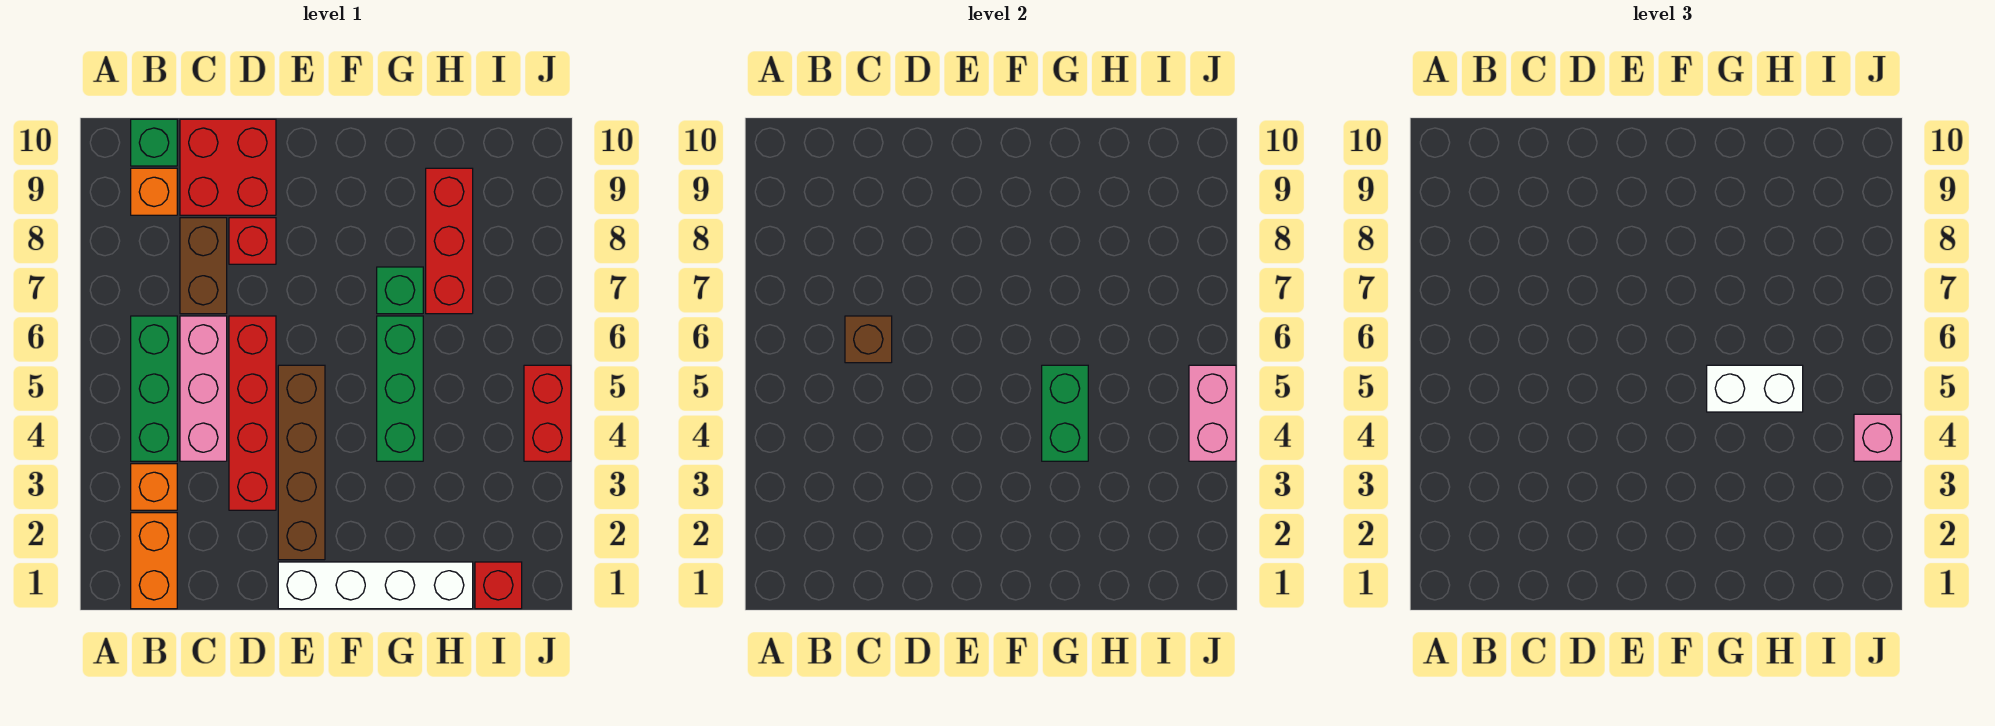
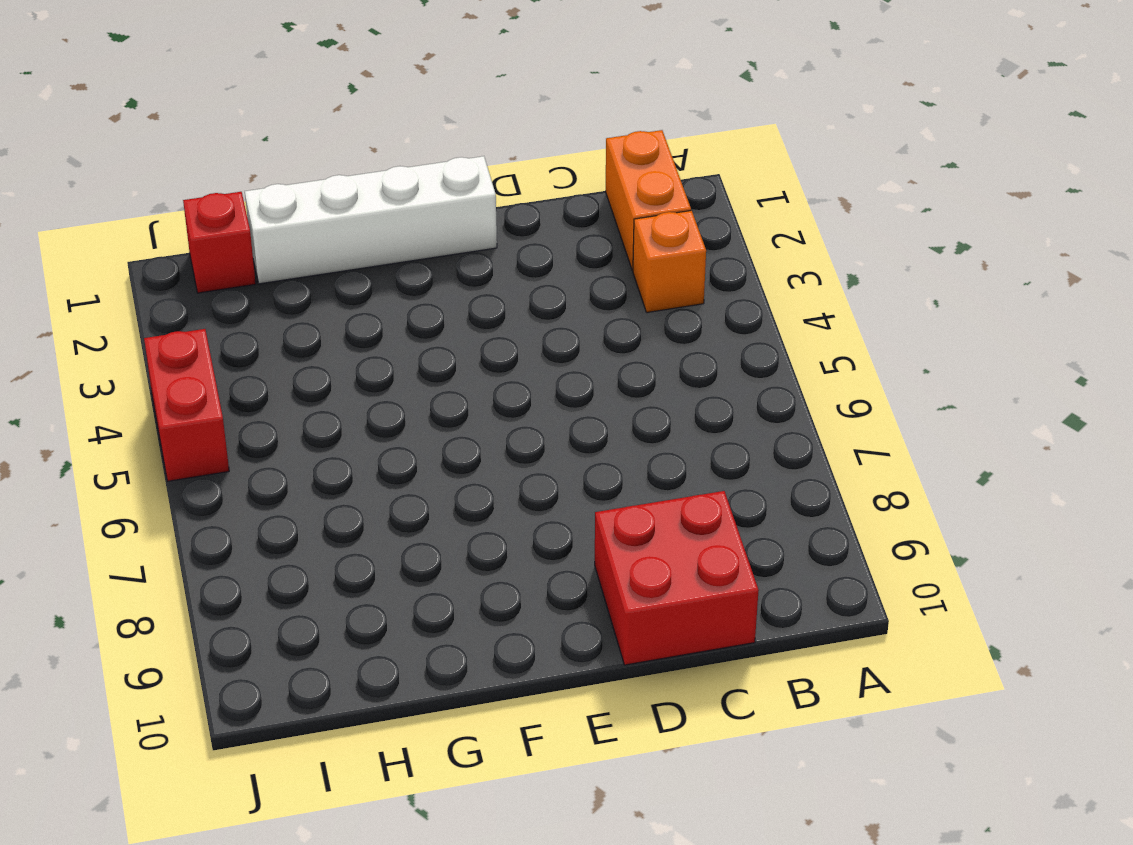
none -> green 1x3 brick [131,316,177,461]
none -> orange 1x1 brick [131,168,177,215]
none -> green 1x1 brick [131,119,177,166]

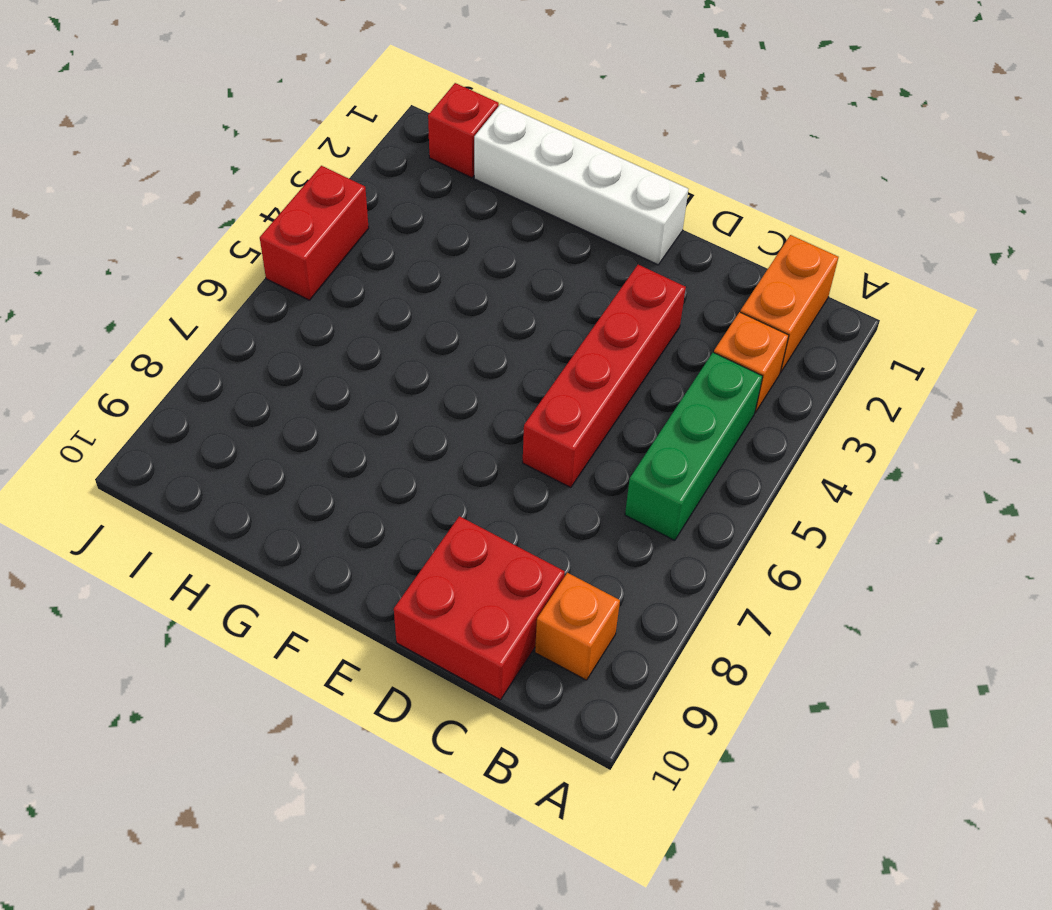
none -> green 1x1 brick [131,119,177,166]
none -> pink 1x3 brick [180,316,227,461]
none -> brown 1x2 brick [180,218,227,314]

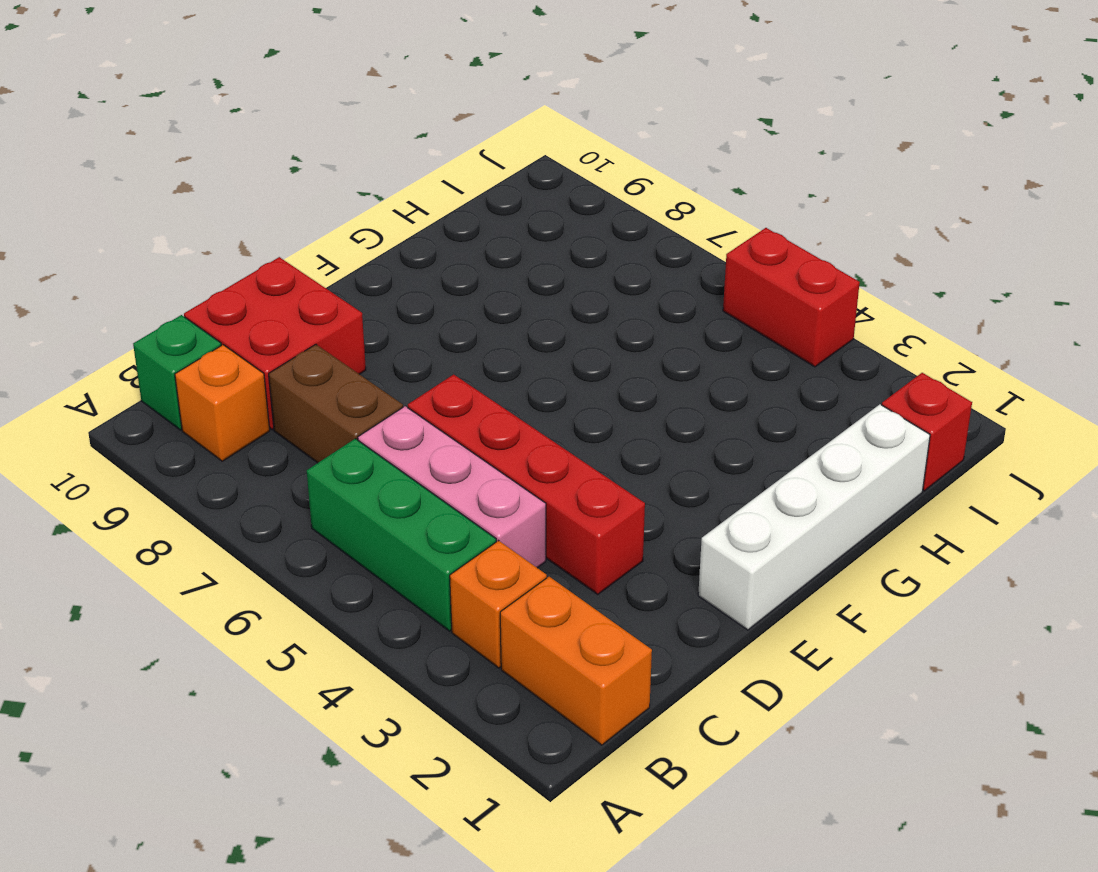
none -> red 1x1 brick [229,218,276,264]
none -> brown 1x4 brick [278,365,325,560]
none -> green 1x3 brick [377,316,423,461]

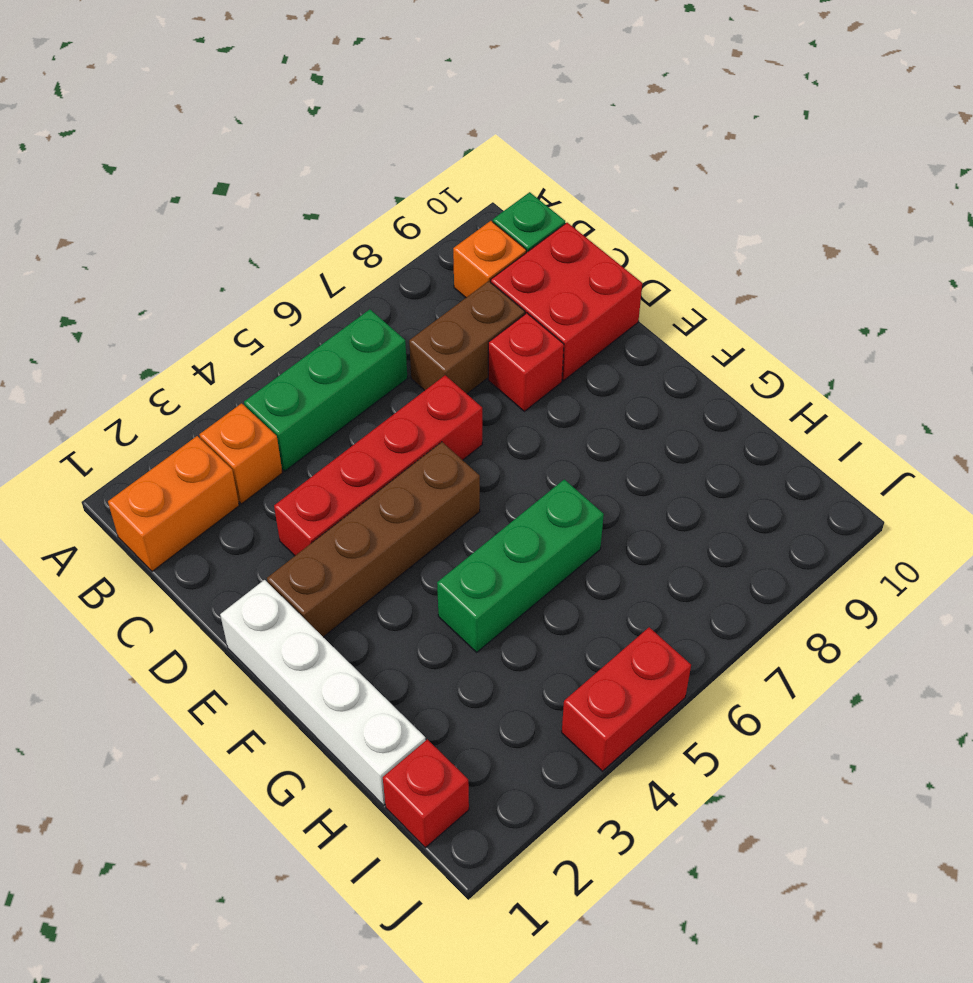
none -> pink 1x3 brick [180,316,227,461]
none -> green 1x1 brick [377,267,423,314]
none -> red 1x3 brick [426,168,473,314]

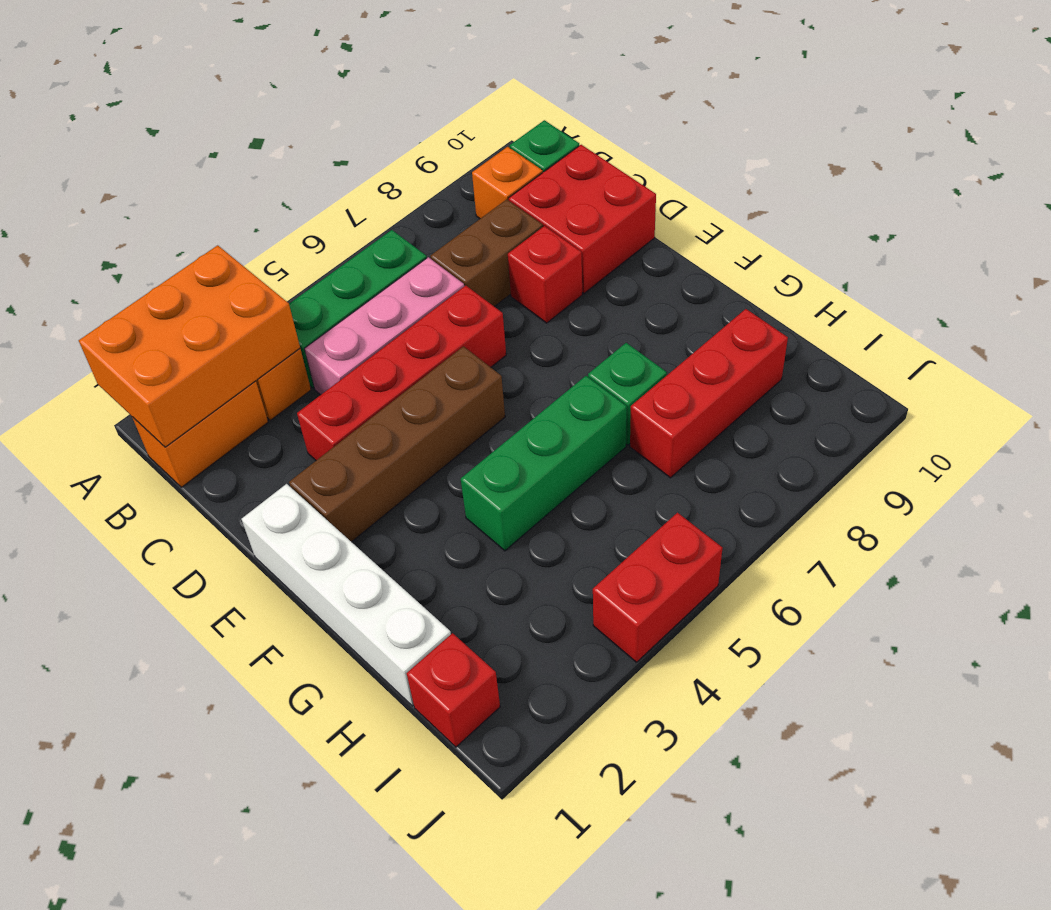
orange 2x3 brick [79,245,300,447] -> none
none -> brown 1x1 brick [845,316,892,363]
none -> green 1x2 brick [1042,365,1088,461]
none -> pink 1x2 brick [1189,365,1236,461]

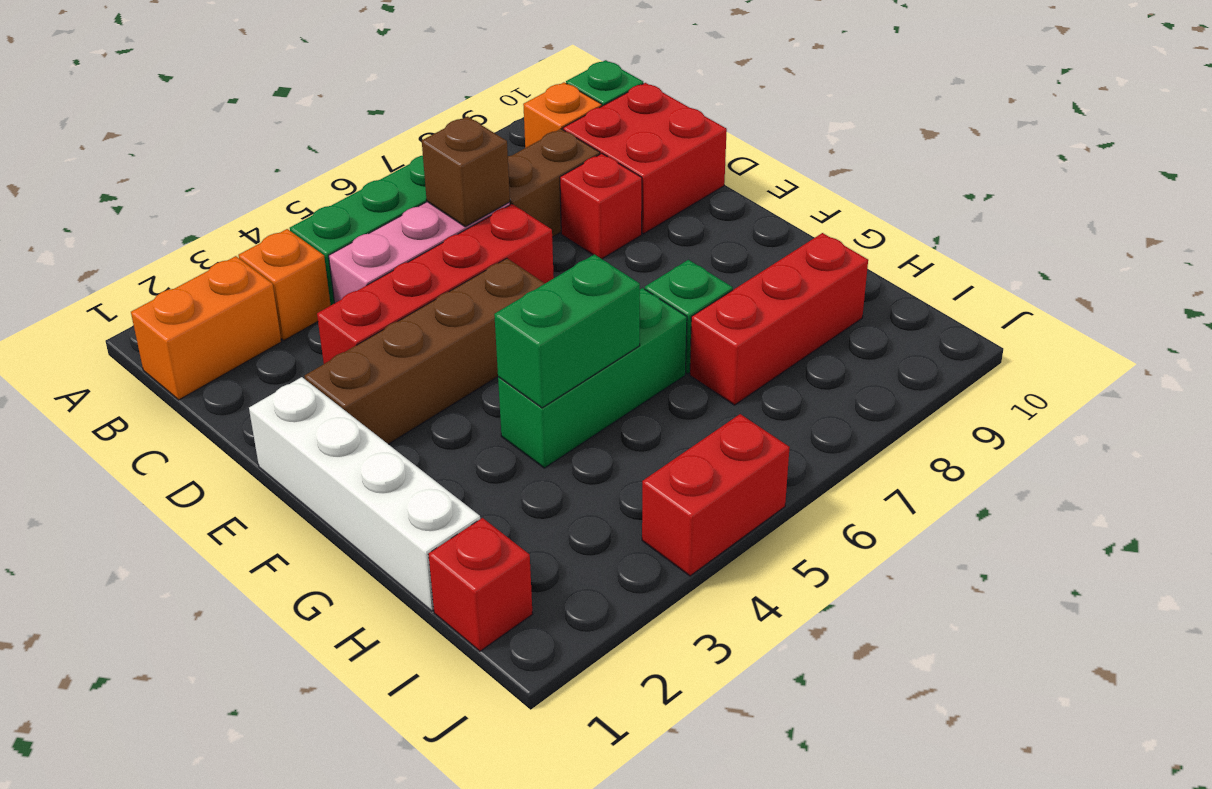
none -> pink 1x2 brick [1189,365,1236,461]
none -> white 1x2 brick [1707,365,1803,412]
none -> pink 1x1 brick [1854,414,1901,461]

